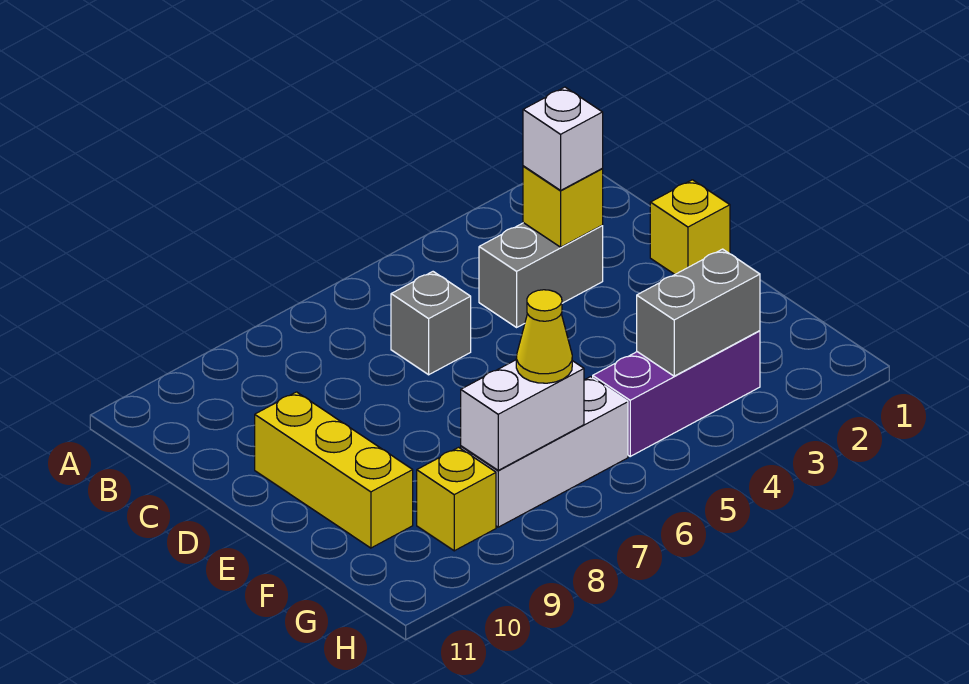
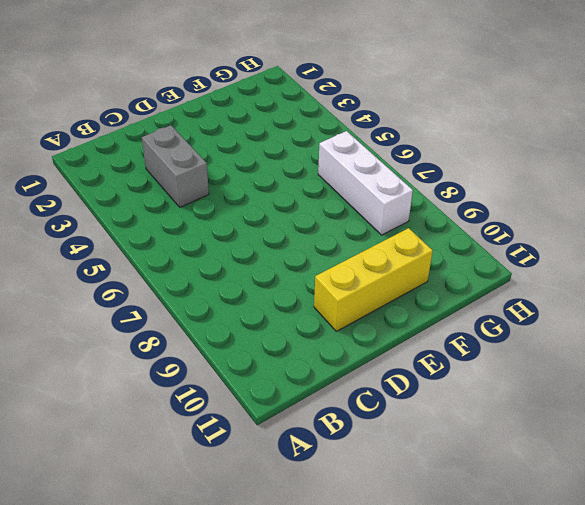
none -> grey 1x1 brick [391,272,471,375]
none -> yellow 1x1 brick [650,180,730,274]
none -> purple 1x3 brick [593,331,760,456]

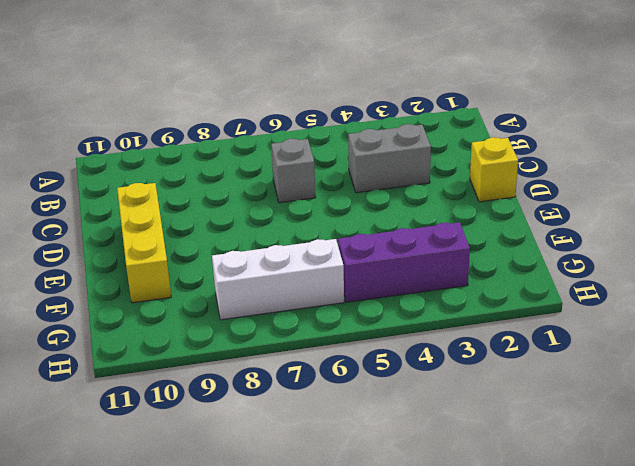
none -> yellow 1x1 brick [417,447,496,551]
none -> yellow 1x1 brick [523,166,603,247]
none -> grey 1x2 brick [637,249,760,376]

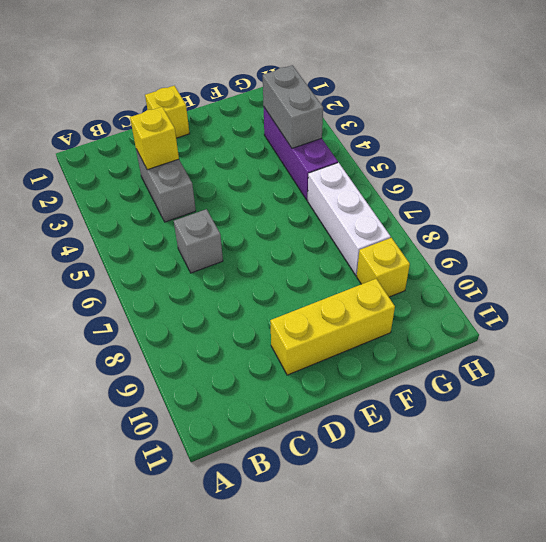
none -> white 1x2 brick [461,360,584,470]
none -> white 1x1 brick [523,87,603,190]
none -> yellow 1x1 cone [516,290,572,383]

